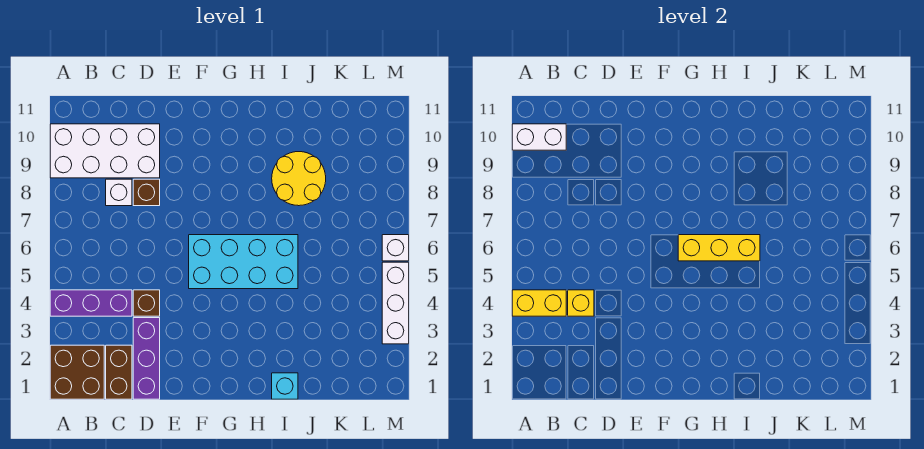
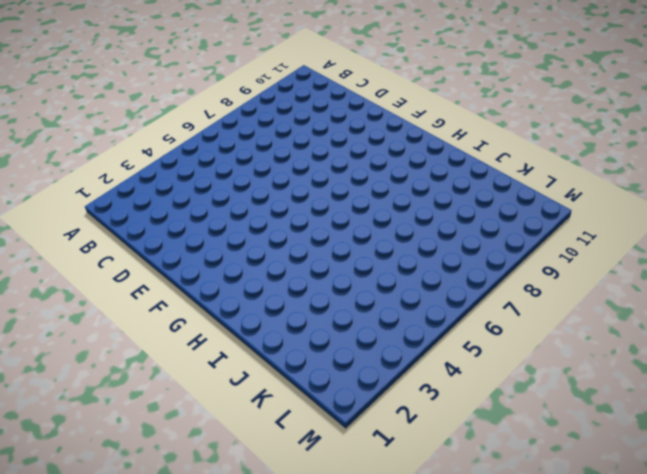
none -> brown 2x2 brick [50,345,104,399]
none -> purple 1x3 brick [50,290,132,316]
none -> white 2x4 brick [50,124,160,178]

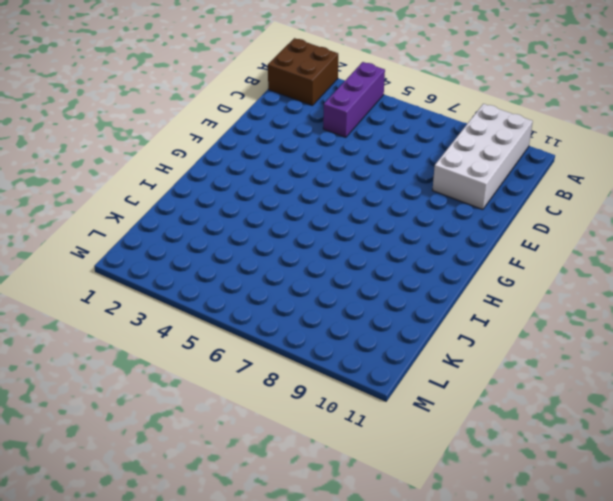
none -> brown 1x2 brick [106,345,132,399]
none -> white 1x1 brick [106,179,132,206]
none -> purple 1x3 brick [133,318,160,399]

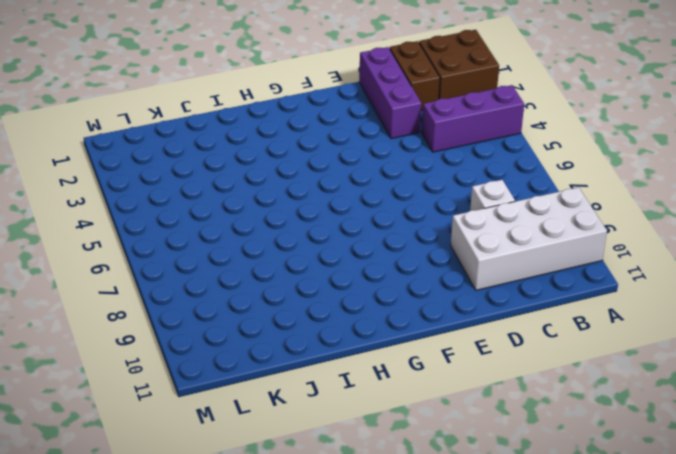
none -> brown 1x1 brick [133,290,160,316]
none -> brown 1x1 brick [133,179,160,206]
none -> cyan 2x4 brick [189,235,298,289]

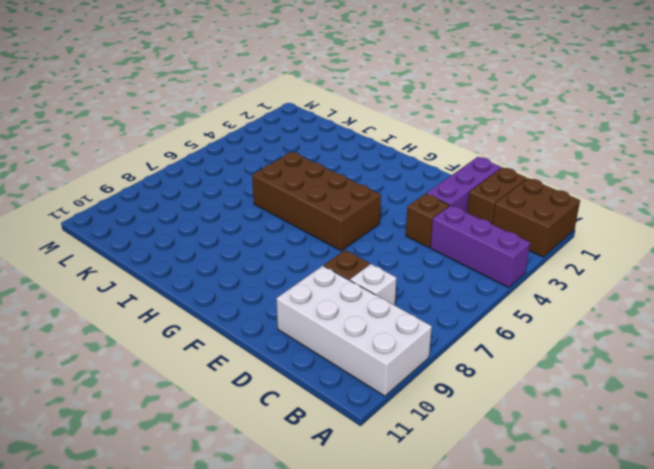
brown 2x4 brick [252,152,381,251] -> cyan 2x4 brick [189,235,298,289]
none -> cyan 1x1 brick [272,373,298,399]
none -> yellow 2x2 round brick [272,152,326,206]
none -> white 1x3 brick [382,262,409,344]

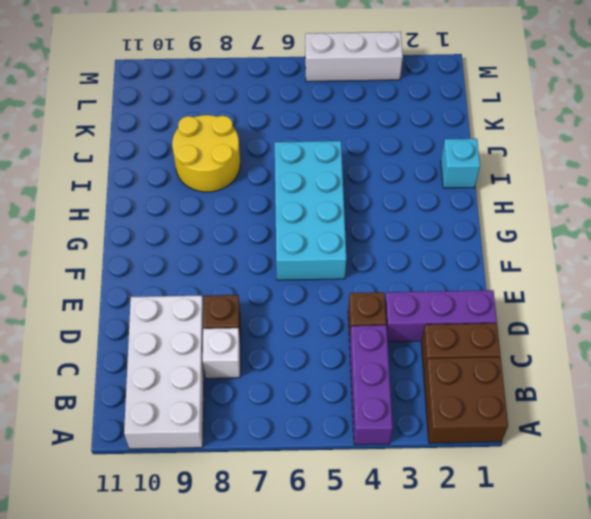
none -> white 1x1 brick [382,235,409,261]
none -> yellow 1x2 brick [512,290,566,316]
none -> white 1x2 brick [512,124,566,150]

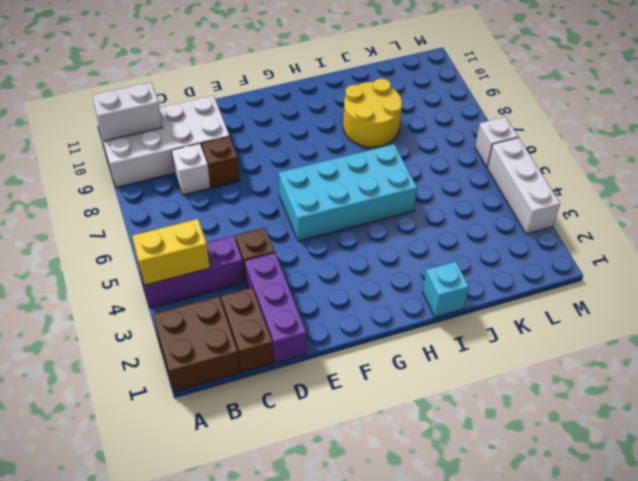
none -> yellow 1x1 brick [568,290,594,316]
none -> yellow 1x3 brick [678,235,760,261]

